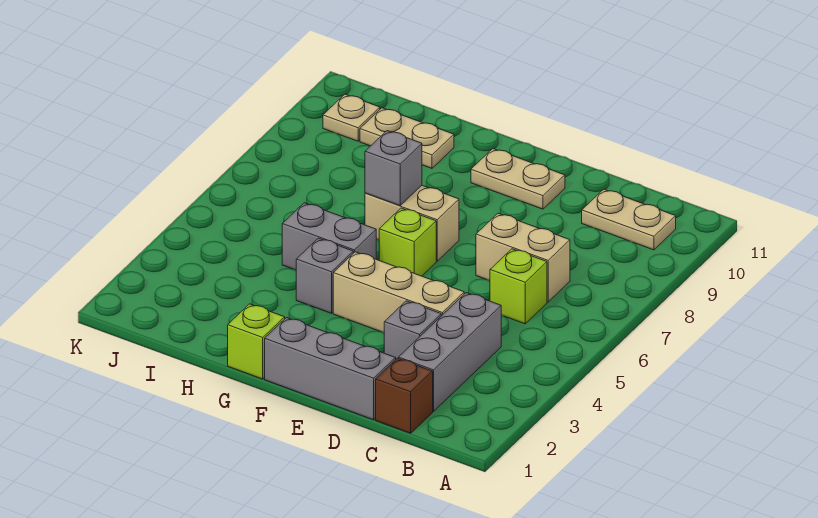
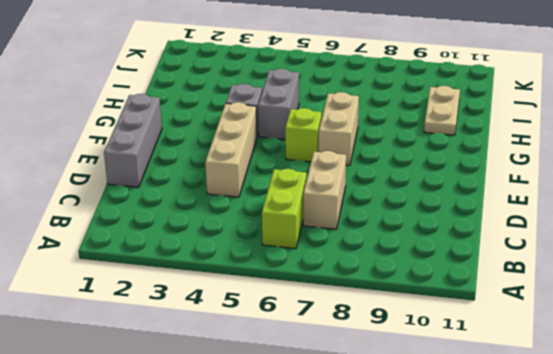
lime 1x2 brick [262,169,307,249] -> lime 1x1 brick [490,249,547,324]
none -> tan 1x2 plate [582,189,676,250]
none -> brown 1x1 brick [376,358,433,433]
none -> grey 1x3 brick [398,293,501,411]

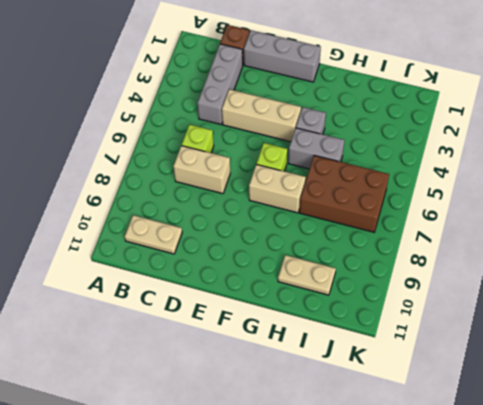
brown 2x3 brick [299,155,389,232] -> none
none -> grey 1x1 brick [384,301,441,359]
none -> tan 1x2 plate [471,149,565,209]
none -> lime 1x1 brick [228,304,285,379]

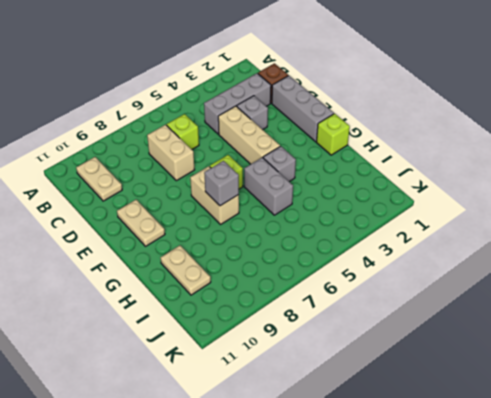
none -> tan 1x1 plate [323,94,380,141]

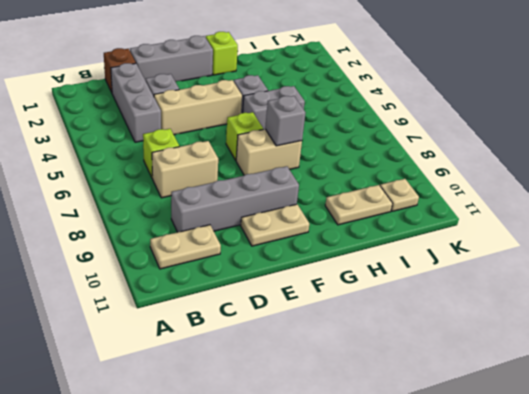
grey 1x4 brick [171,166,299,232] -> none

